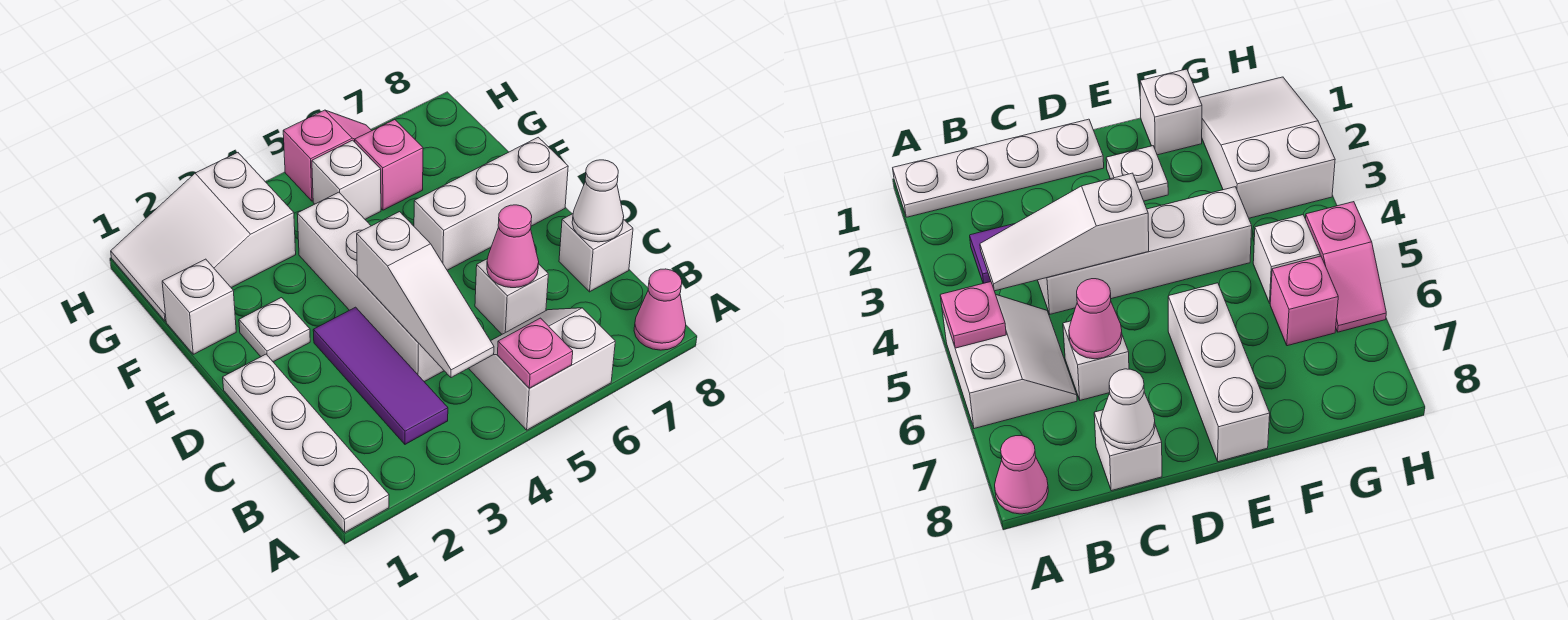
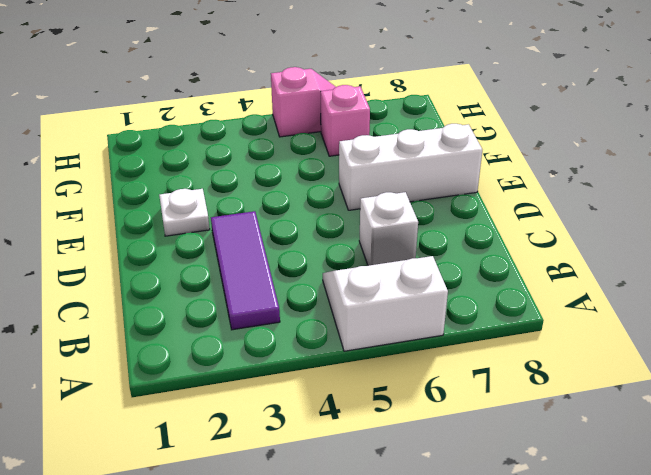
none -> white 1x4 plate [223,354,389,532]
none -> pink 1x1 cone [634,269,686,350]
none -> white 1x4 brick [297,192,444,382]

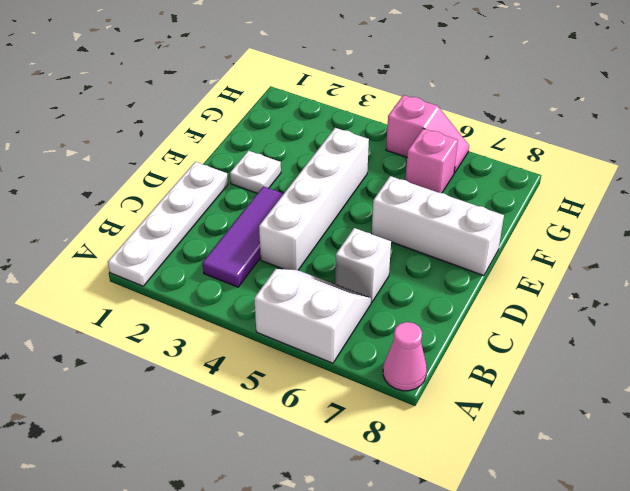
none -> white 1x1 brick [559,214,633,292]
none -> white 1x1 brick [162,259,236,354]
none -> white 2x3 slope [111,153,296,321]

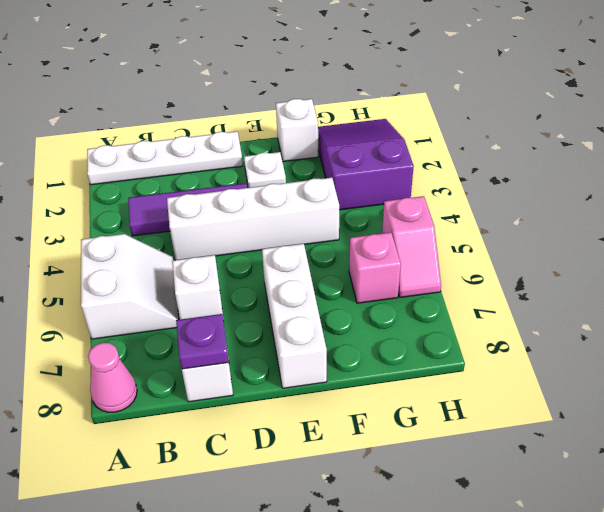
purple 1x1 plate [176,314,229,369] -> white 1x1 cone [572,160,624,242]
purple 2x3 slope [318,119,414,210] -> white 2x3 slope [111,153,296,321]
none -> white 1x1 brick [312,140,381,219]
none -> pink 1x1 plate [497,318,573,388]
none -> white 1x3 slope [357,212,494,378]

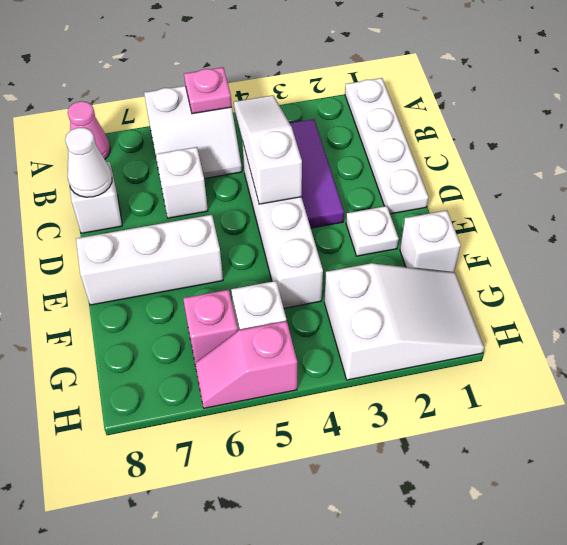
none -> pink 1x1 cone [487,205,539,288]

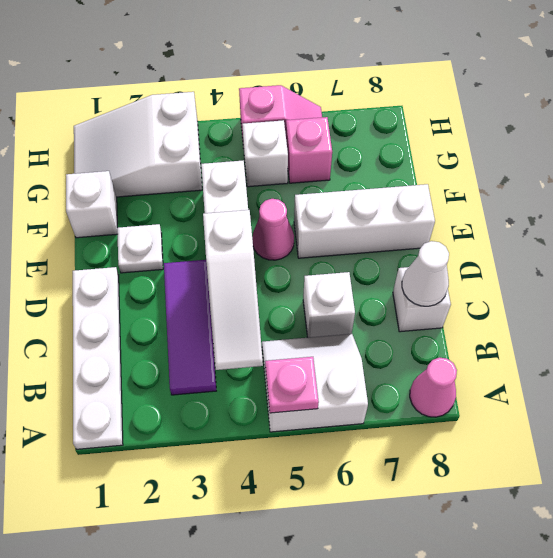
pink 1x1 cone [252,199,294,260] -> pink 1x1 cone moved to [487,205,539,288]

